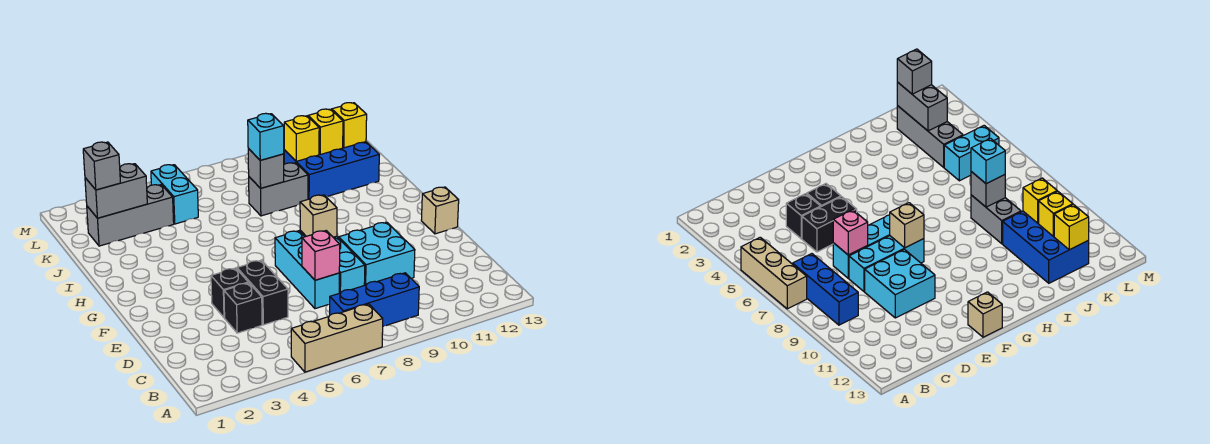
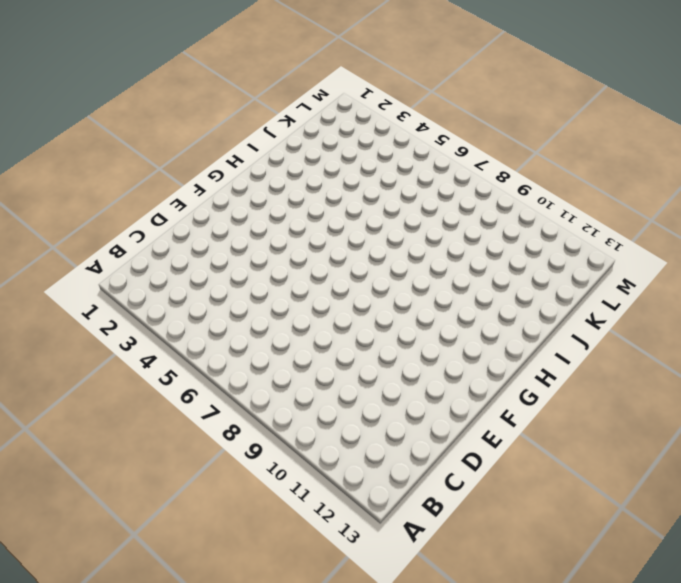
none -> tan 1x3 brick [291,304,383,372]
none -> blue 1x3 brick [330,273,419,326]
none -> black 1x1 brick [224,283,262,333]

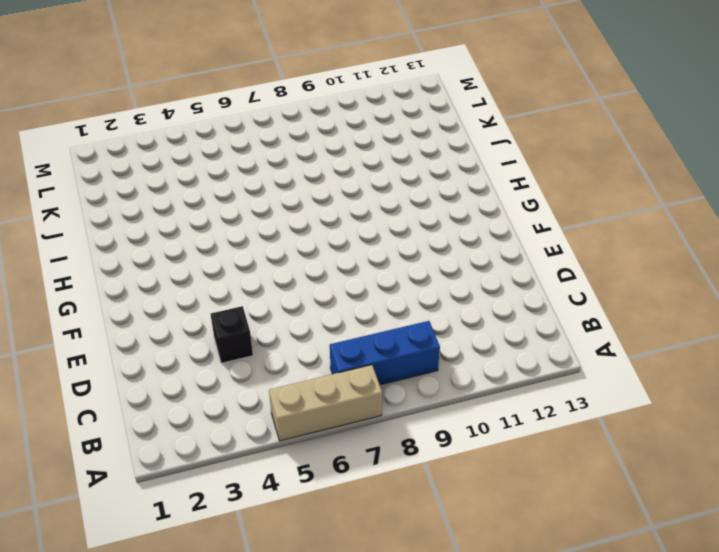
none -> black 1x2 brick [237,260,288,325]
none -> cyan 1x3 brick [275,231,339,309]
none -> cyan 1x3 brick [300,231,365,293]

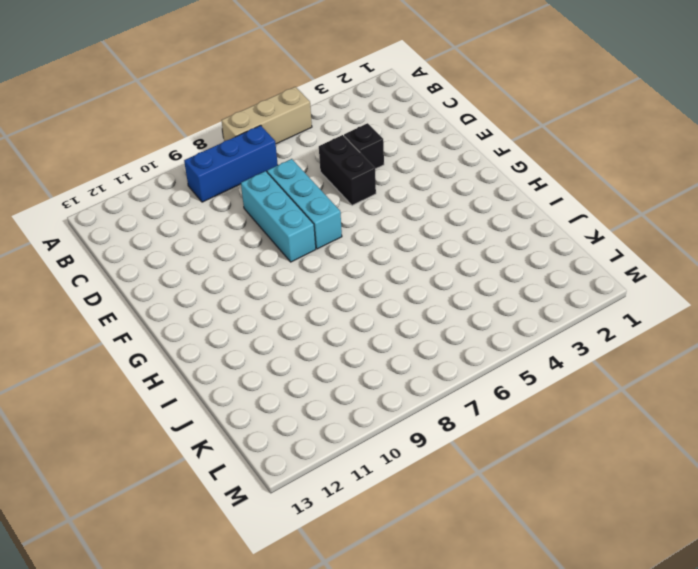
none -> cyan 2x2 brick [339,222,415,285]
none -> black 1x1 brick [211,268,248,318]
none -> tan 1x1 brick [421,187,459,234]

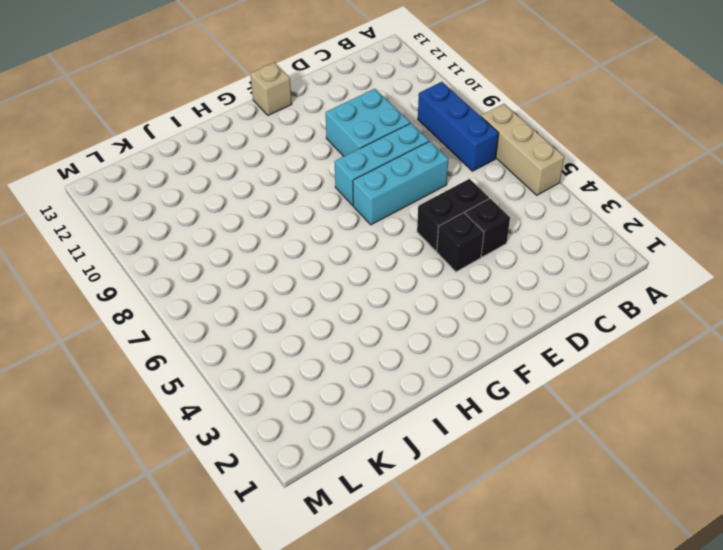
none -> grey 1x2 brick [249,163,308,216]
none -> blue 2x3 brick [284,142,379,199]
none -> grey 1x3 brick [87,185,174,246]

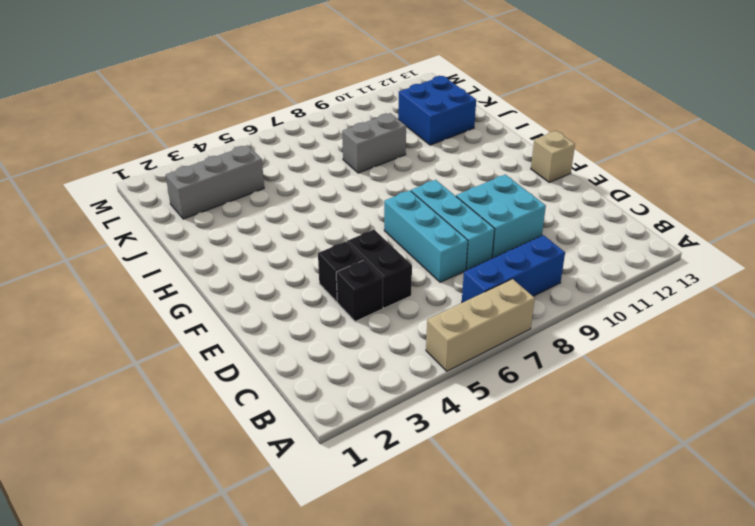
blue 2x2 brick [398,76,476,145] -> blue 2x3 brick [284,142,379,199]
none -> cyan 1x2 brick [151,165,198,224]
none -> pink 1x1 brick [302,231,340,280]
none -> tan 1x1 brick [300,195,337,237]

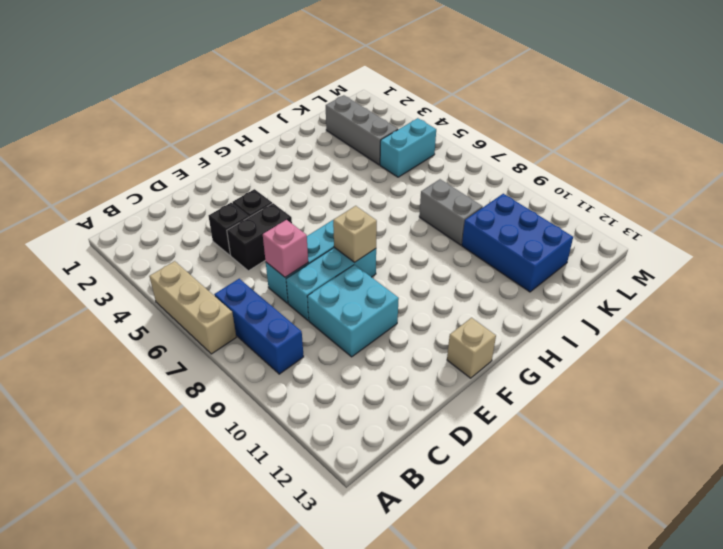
none -> grey 1x1 brick [248,149,284,188]
none -> grey 1x2 brick [85,164,147,218]
none -> yellow 1x1 brick [284,116,319,161]

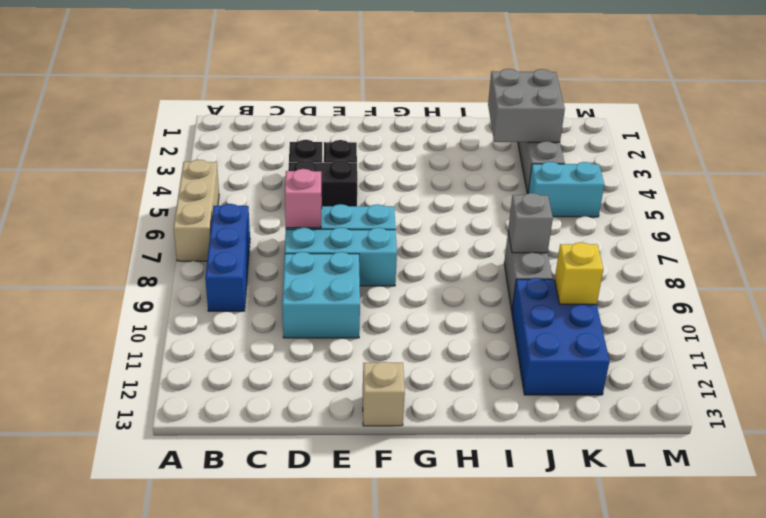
grey 2x2 brick [488,69,565,142] -> grey 1x2 brick [85,164,147,218]
none -> tan 1x1 brick [300,195,337,237]
none -> yellow 1x1 brick [308,109,343,154]
none -> yellow 1x1 brick [332,103,367,148]

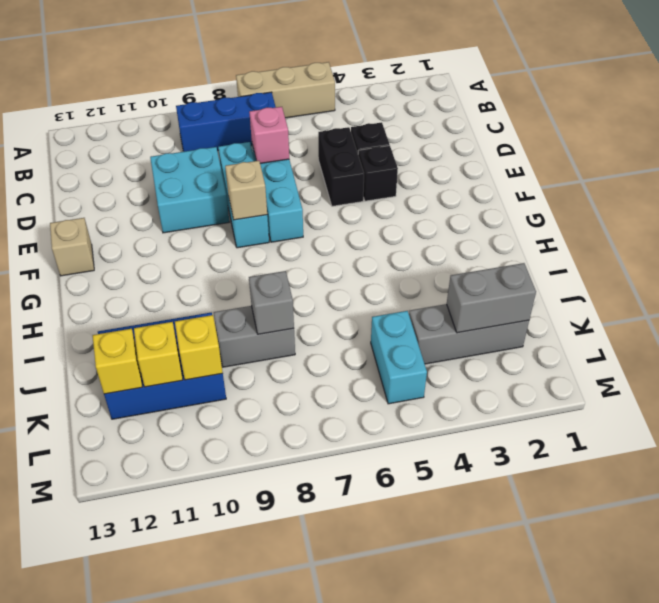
none -> cyan 1x1 brick [248,113,284,160]
none -> grey 1x1 brick [83,142,120,190]

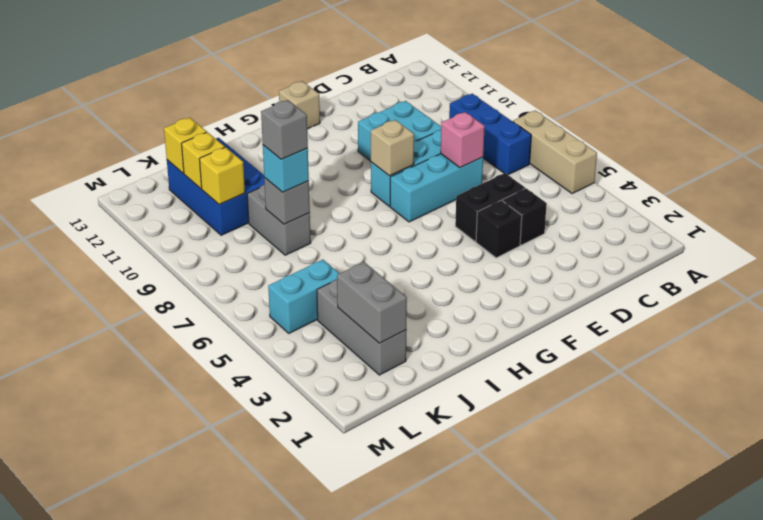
grey 1x1 brick [261,100,308,159] -> grey 1x1 brick moved to [83,142,120,190]

